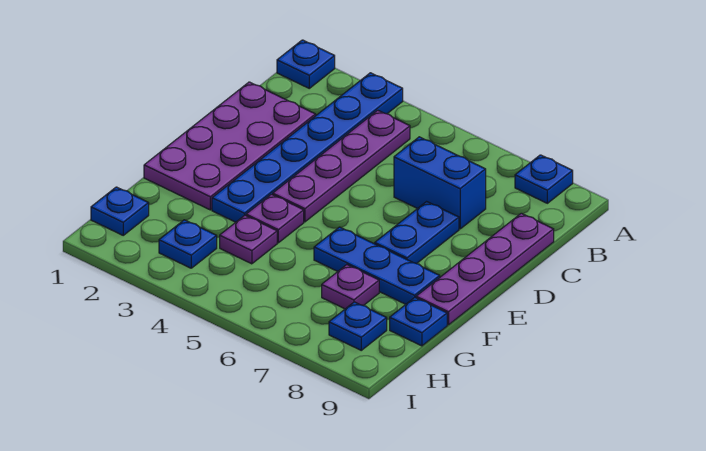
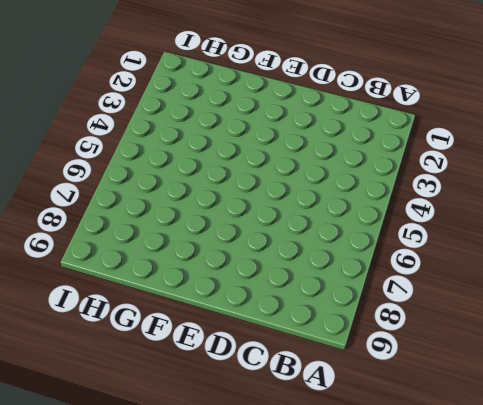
none -> blue 1x1 plate [277,40,335,88]
none -> blue 1x6 plate [212,73,403,222]
none -> blue 1x1 plate [515,155,573,203]

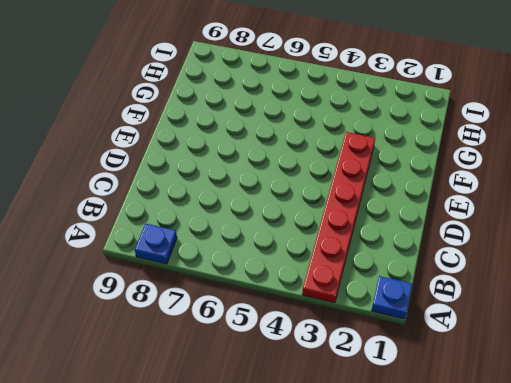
red 1x6 plate [302,132,375,303] -> blue 1x6 plate [212,73,403,222]
none -> purple 1x4 plate [273,110,410,222]
none -> purple 2x4 plate [144,82,316,210]
none -> blue 1x2 brick [394,137,486,229]

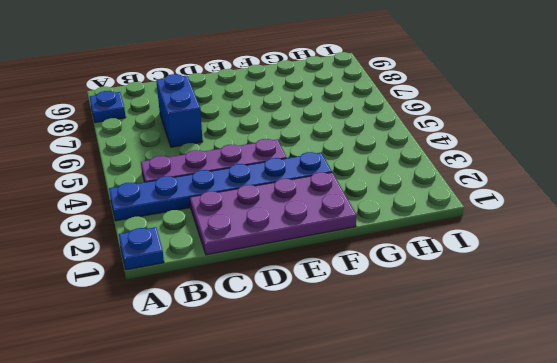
none -> purple 1x4 plate [416,213,554,325]
none -> blue 1x2 plate [375,202,459,264]
none -> purple 1x1 plate [246,194,304,243]

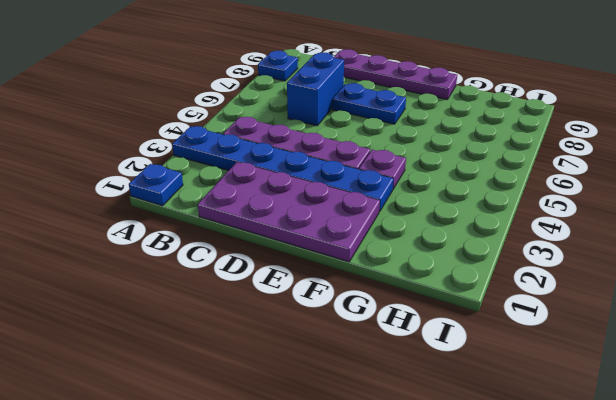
none -> blue 1x3 plate [314,227,440,304]
none -> purple 1x1 plate [220,215,277,264]
none -> purple 1x1 plate [322,265,379,309]

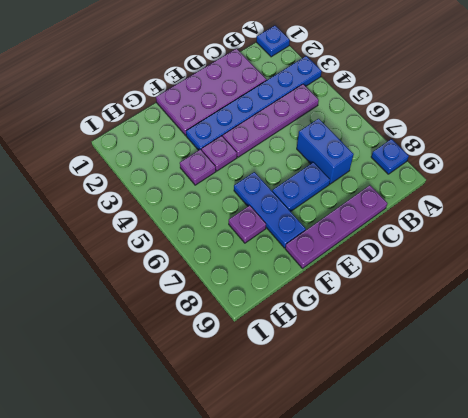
none -> blue 1x1 plate [390,298,447,346]
none -> blue 1x1 plate [91,187,149,235]
none -> blue 1x1 plate [159,220,217,268]

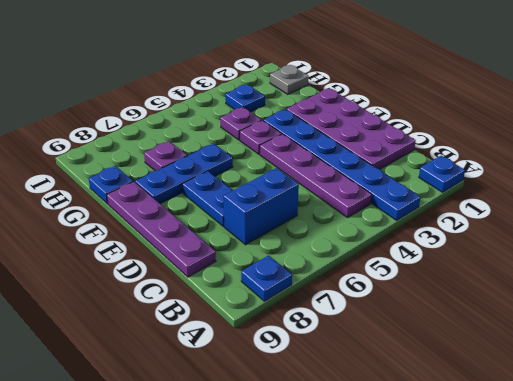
grey 1x1 plate [270,65,309,94] -> blue 1x1 plate [91,187,149,235]
none -> blue 1x1 plate [329,302,387,350]

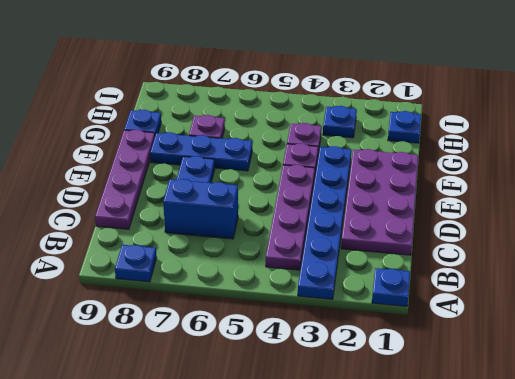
none -> blue 1x1 plate [329,302,387,350]

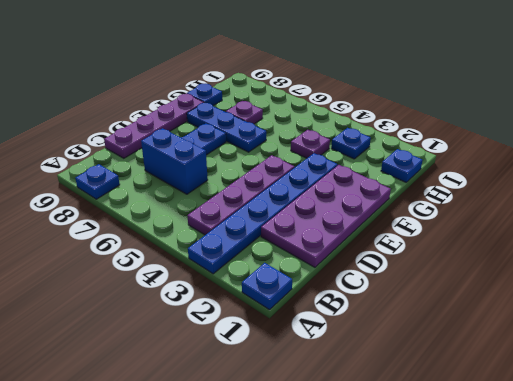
none -> purple 1x1 plate [246,194,304,243]
none -> blue 1x1 plate [329,302,387,350]

